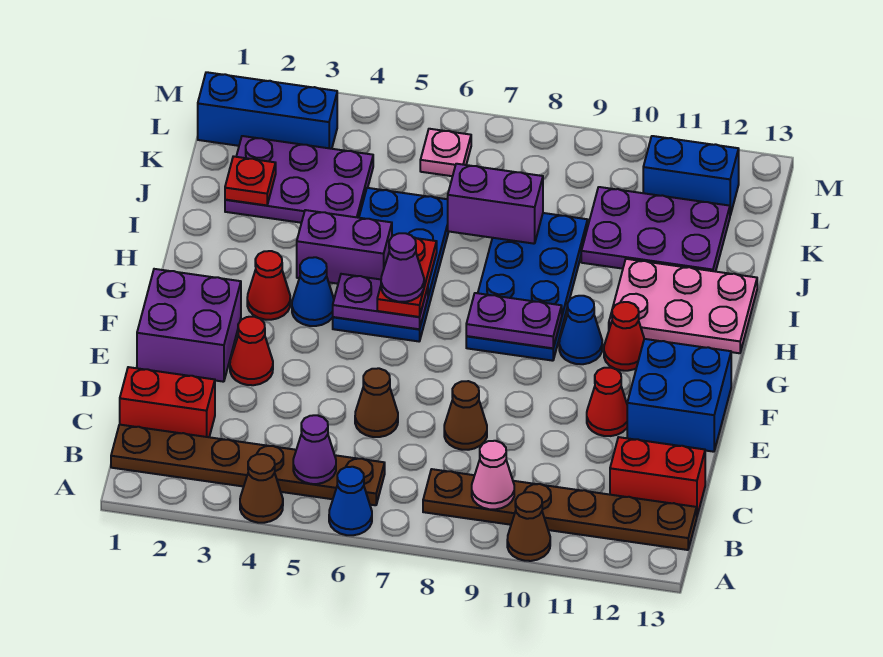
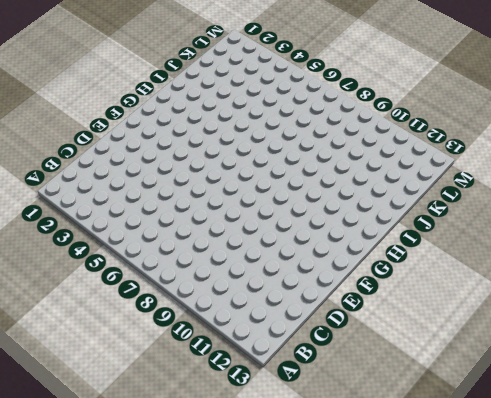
none -> brown 1x1 cone [240,454,283,523]
none -> blue 1x1 cone [329,467,372,535]
none -> brown 1x1 cone [507,492,550,561]
none -> brown 1x6 plate [111,425,385,505]

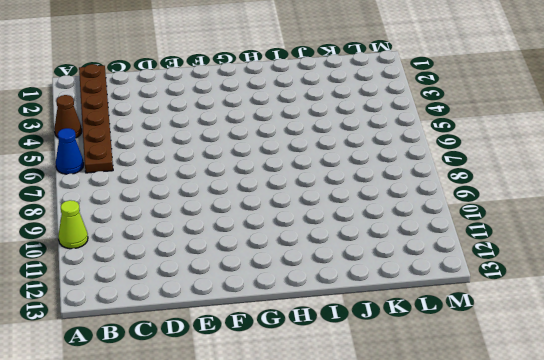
lime 1x1 cone [58,200,88,249] -> brown 1x1 cone [507,492,550,561]
none -> brown 1x6 plate [423,469,697,550]
none -> red 1x2 brick [120,367,215,437]
none -> red 1x2 brick [610,437,705,515]
none -> brown 1x1 cone [355,368,398,437]

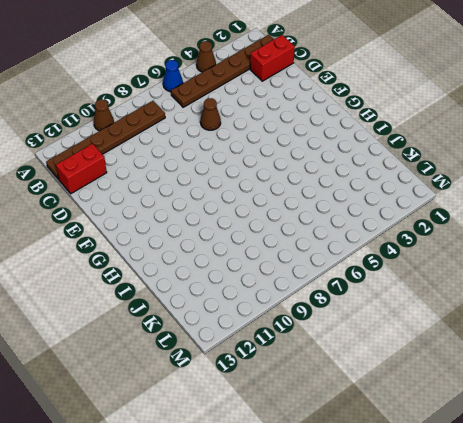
none -> brown 1x1 cone [444,381,487,450]
none -> purple 2x2 brick [137,269,241,382]
none -> red 1x1 cone [230,317,273,385]
none -> red 1x1 cone [587,368,627,436]

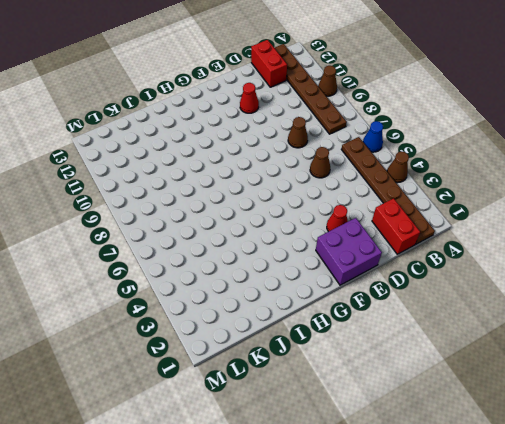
none -> blue 2x2 brick [627,339,731,452]
none -> red 1x1 cone [247,251,290,320]
none -> blue 1x1 cone [292,257,334,326]
none -> blue 2x4 plate [333,188,449,341]

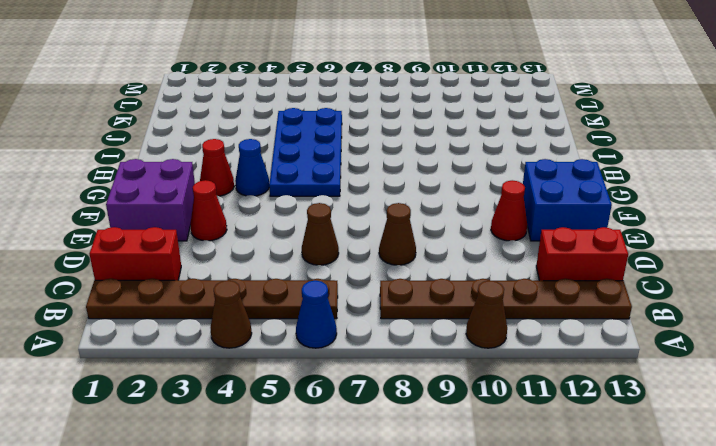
none -> blue 2x4 plate [466,213,588,361]
none -> blue 1x1 cone [559,296,602,364]
none -> red 1x1 cone [604,302,644,371]
none -> pink 2x3 plate [609,259,757,353]

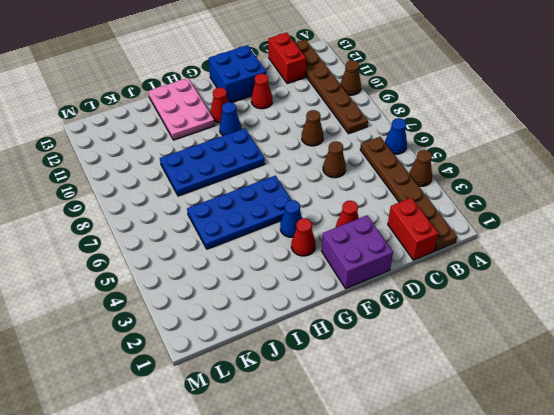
none -> purple 2x3 plate [225,136,373,223]
none -> purple 2x3 plate [581,187,730,272]
none -> blue 1x3 brick [198,72,337,149]
none -> pink 1x1 plate [420,129,471,176]

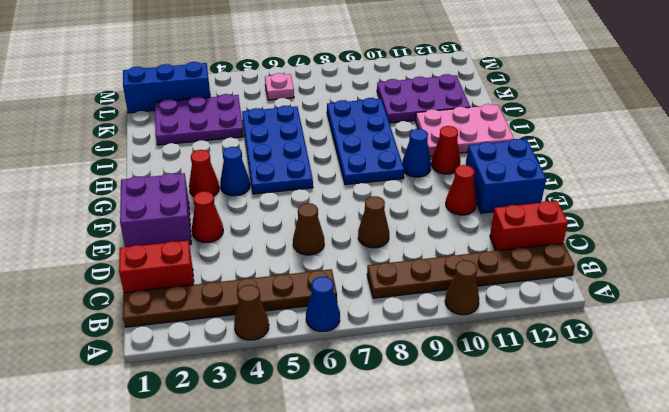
none -> blue 1x2 brick [643,136,739,215]
none -> purple 1x1 cone [293,415,336,484]
none -> pink 1x1 cone [472,441,514,509]
none -> purple 1x2 plate [333,274,428,329]

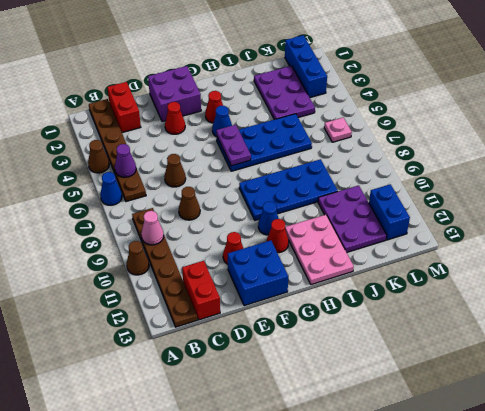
none -> purple 1x2 plate [466,293,562,348]
none -> purple 1x2 brick [297,210,392,284]
none -> red 1x1 plate [225,156,276,205]
none -> purple 1x2 brick [448,164,543,244]

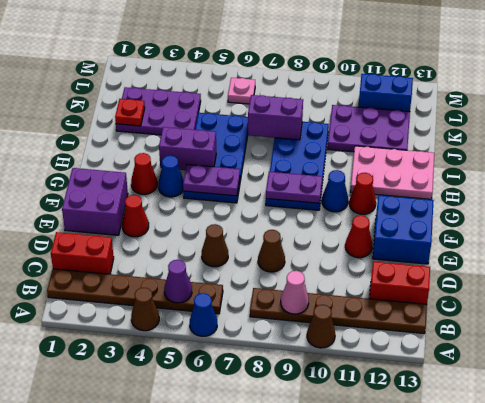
none -> blue 1x3 brick [198,72,337,149]
none -> red 1x2 plate [377,237,437,317]
none -> purple 1x1 cone [381,233,424,302]

